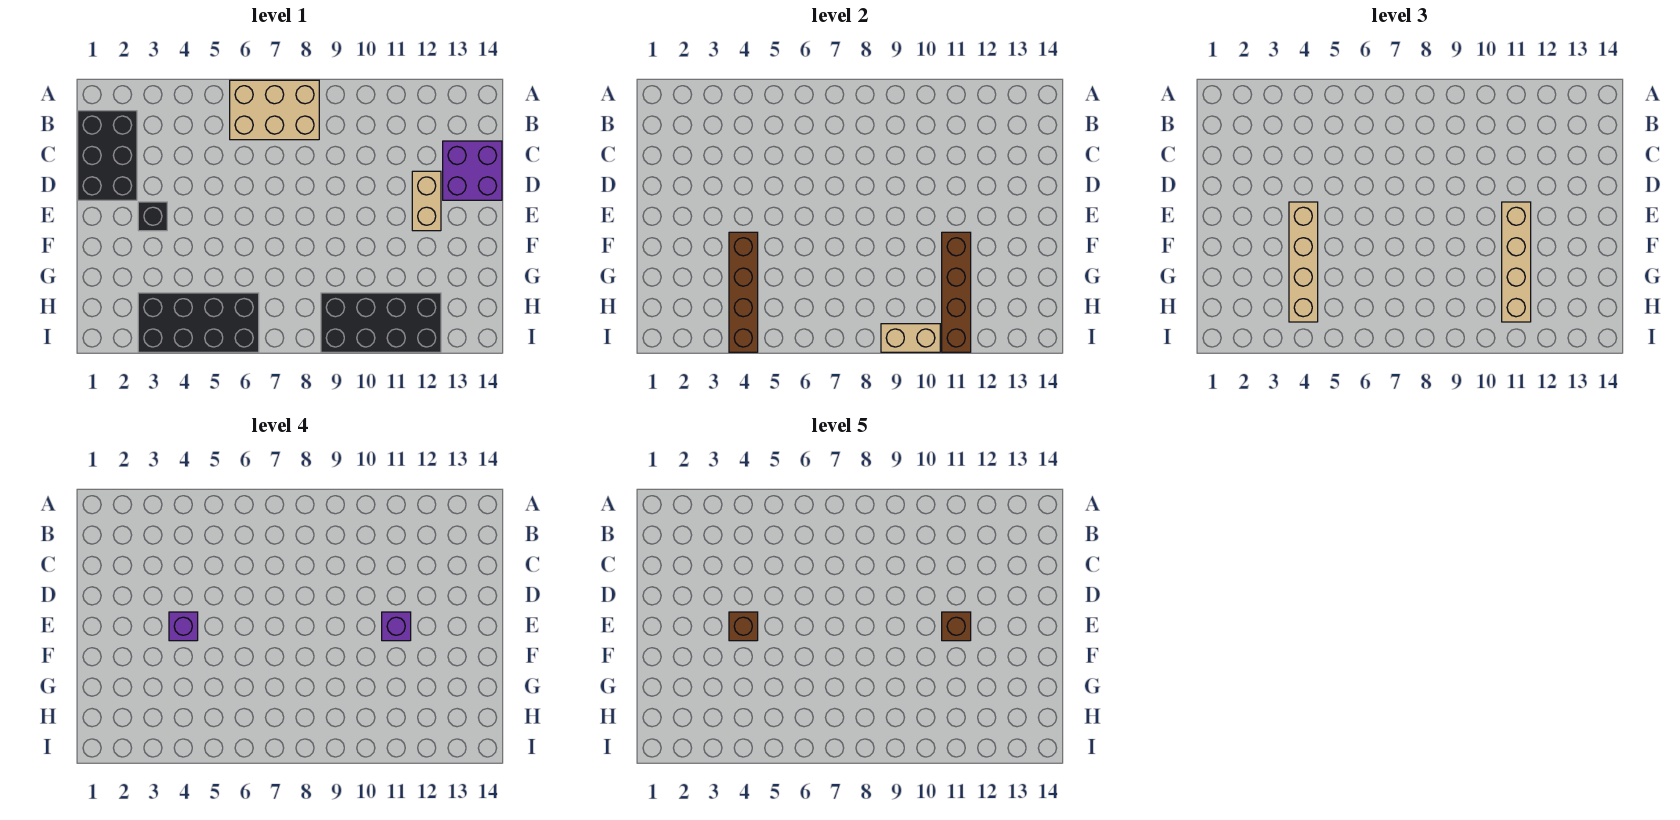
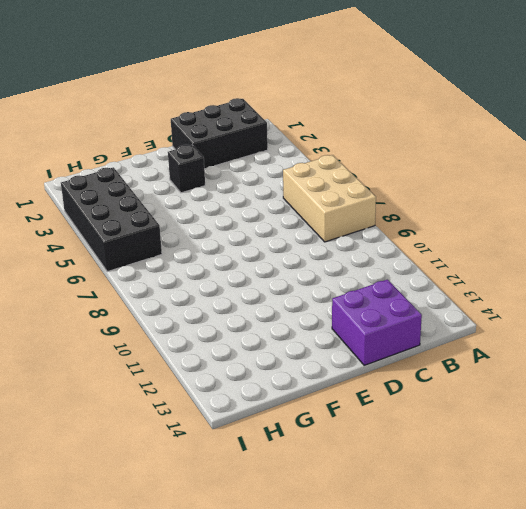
none -> tan 1x2 brick [412,171,441,231]
none -> black 2x4 brick [321,293,441,352]
none -> brown 1x4 brick [729,232,758,352]

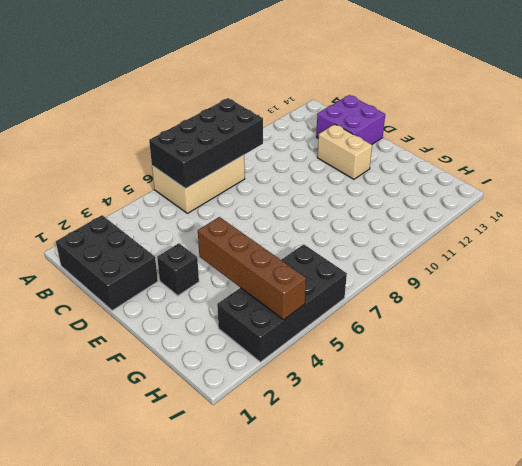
black 2x4 brick [149,98,263,189] -> black 2x4 brick moved to [321,293,441,352]
none -> brown 1x4 brick [942,232,971,352]
none -> tan 1x2 brick [881,324,940,352]
none -> tan 1x4 brick [1289,202,1318,322]

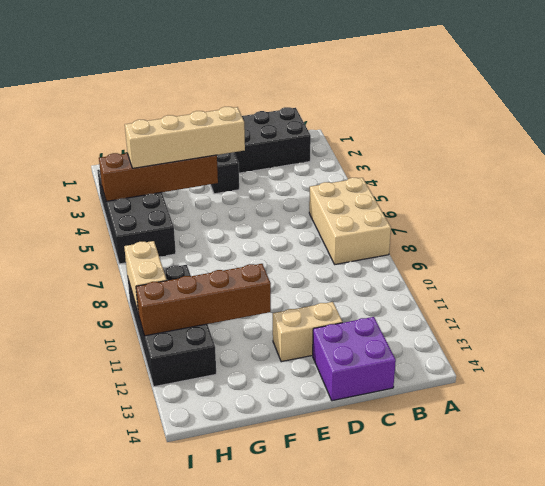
none -> tan 1x4 brick [1502,202,1531,322]
none -> purple 1x1 brick [169,612,198,641]
none -> purple 1x1 brick [382,612,411,641]

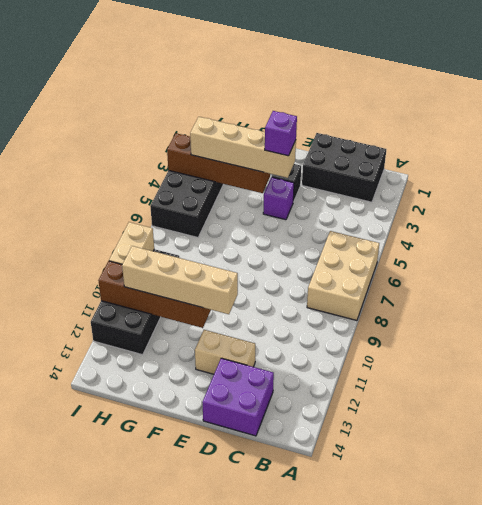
purple 1x1 brick [263,177,294,220] -> purple 1x1 brick moved to [382,612,411,641]
none -> brown 1x1 brick [729,612,758,641]
none -> brown 1x1 brick [942,612,971,641]

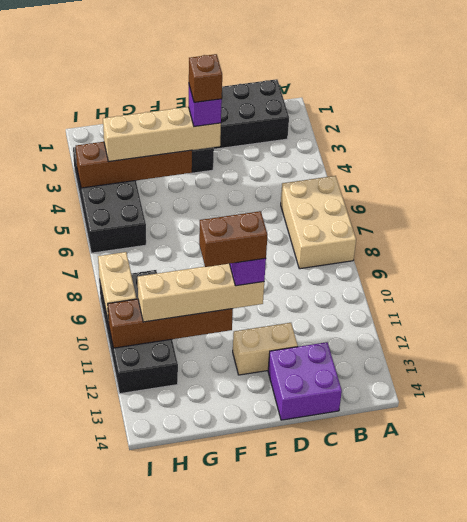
brown 1x2 brick [199,211,268,267] -> brown 1x1 brick [942,612,971,641]

